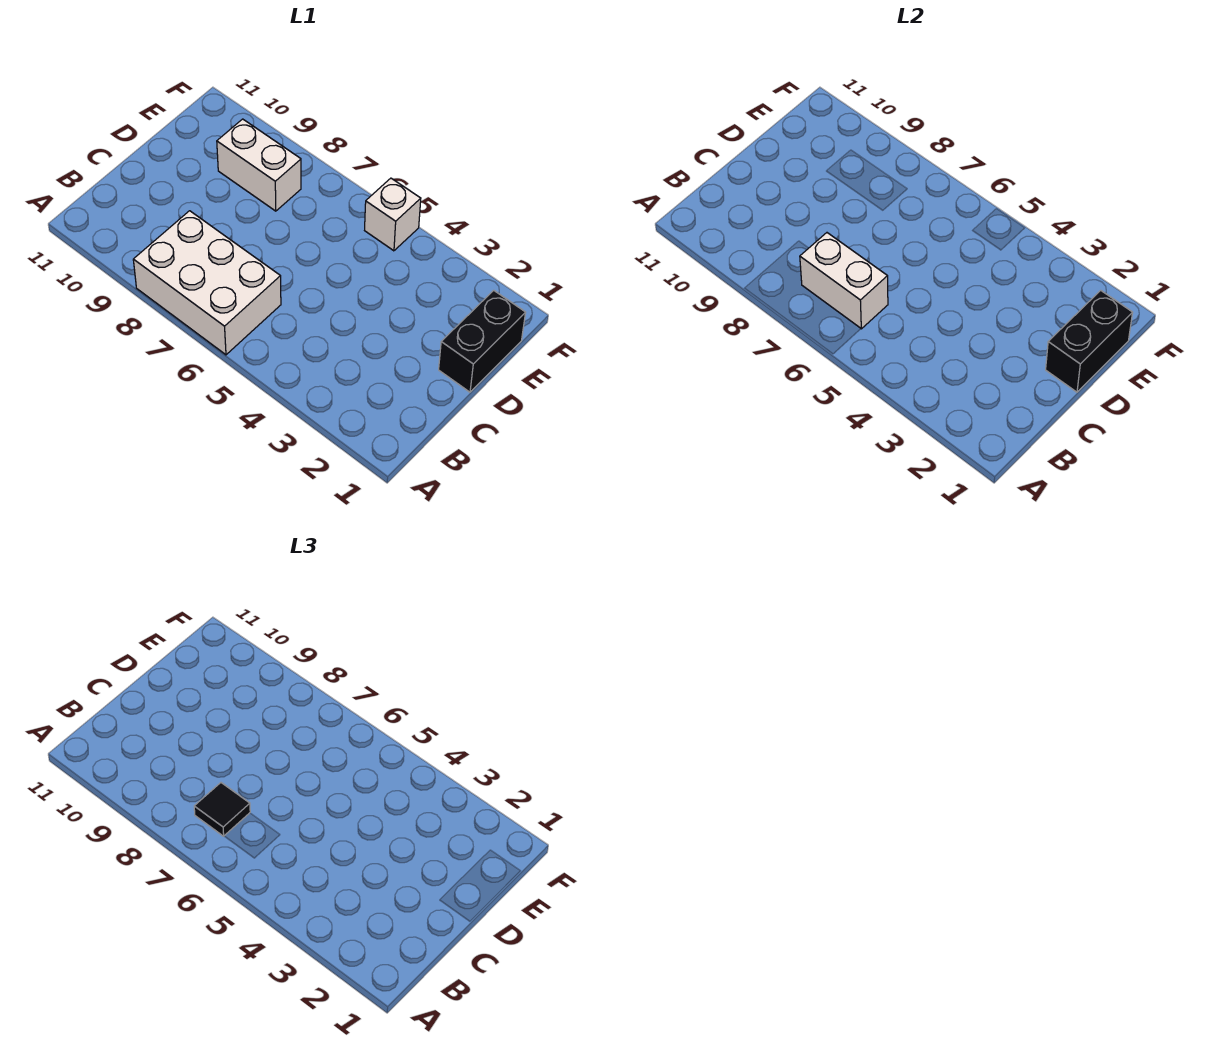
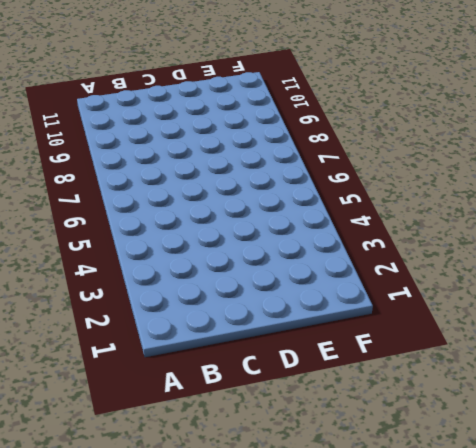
none -> white 2x3 brick [133,211,281,355]
none -> black 1x2 brick [439,290,526,392]

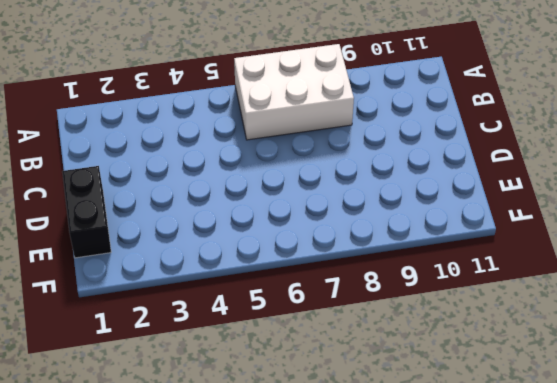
none -> white 1x2 brick [217,119,301,211]
none -> white 1x1 brick [365,178,421,251]

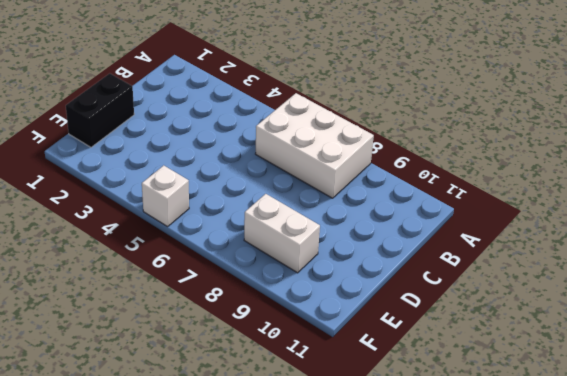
none -> white 1x2 brick [800,233,888,329]
none -> black 1x2 brick [1046,290,1133,392]

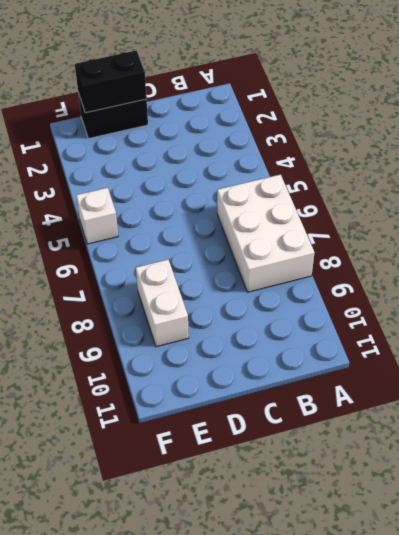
none -> white 1x2 brick [800,233,888,329]
none -> black 1x1 tile [194,783,250,836]

